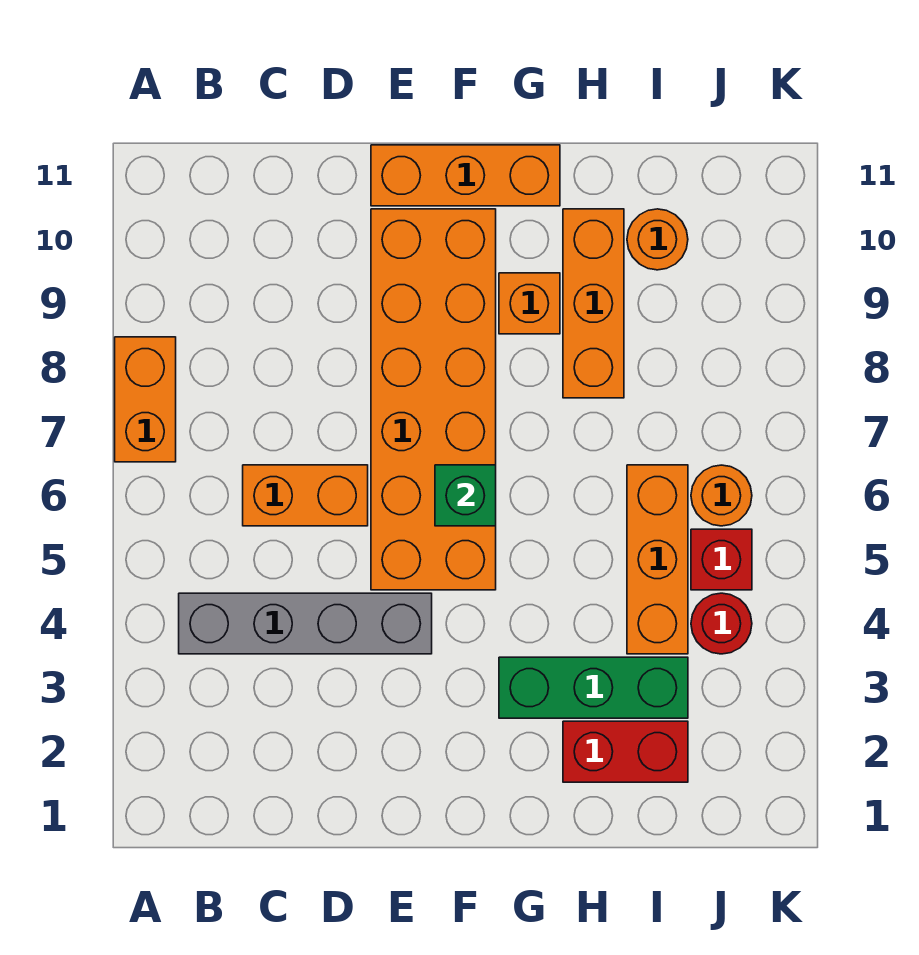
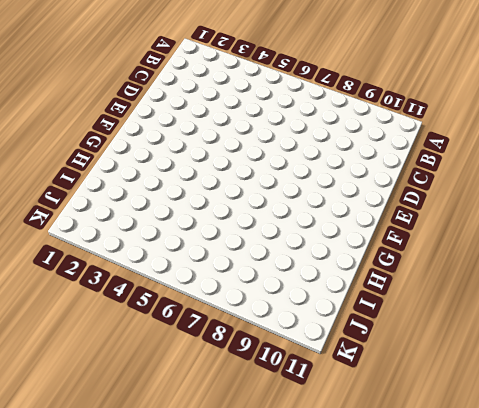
none -> orange 1x2 brick [115,337,176,462]
none -> grey 1x4 brick [179,593,432,654]
none -> orange 1x2 brick [243,465,368,526]

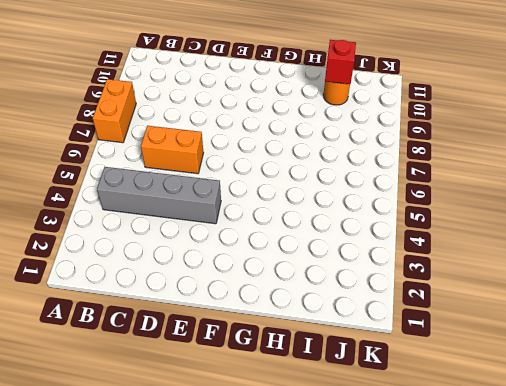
red 1x1 brick [325,40,356,84] -> red 1x1 brick moved to [691,529,752,590]
none -> orange 2x6 brick [371,209,496,590]
none -> orange 1x3 brick [371,145,560,206]
none -> green 1x3 brick [499,657,688,718]

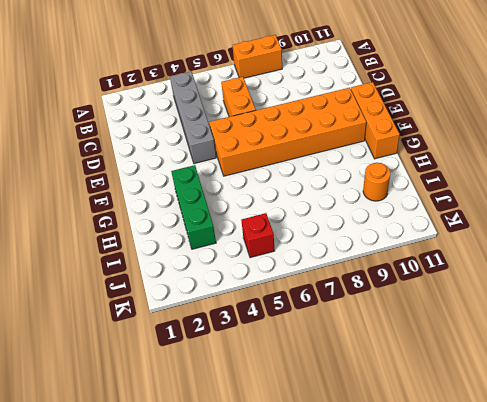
none -> orange 1x1 brick [499,273,560,334]
none -> red 1x2 brick [563,721,688,782]
none -> orange 1x3 brick [563,209,624,398]

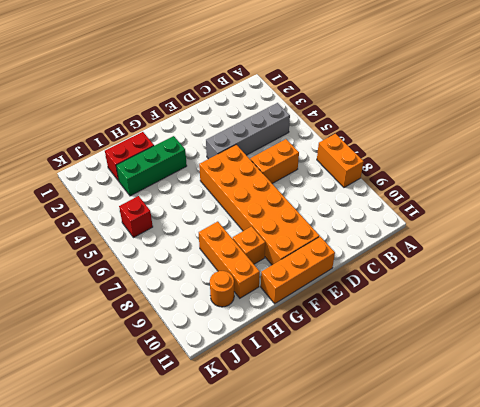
none -> orange 1x3 brick [627,465,688,654]
none -> red 1x1 round brick [691,593,752,654]
none -> orange 1x1 round brick [691,465,752,526]

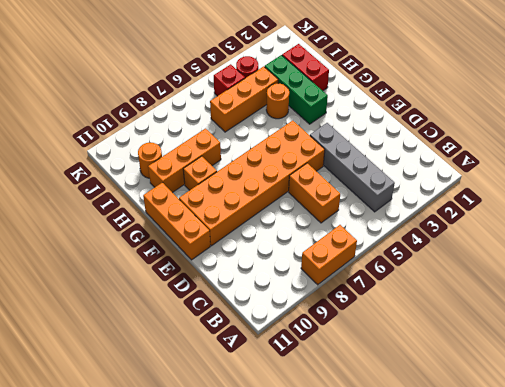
orange 1x1 round brick [266,84,289,119] -> orange 1x1 round brick moved to [691,465,752,526]
none -> green 1x1 brick [435,465,496,526]

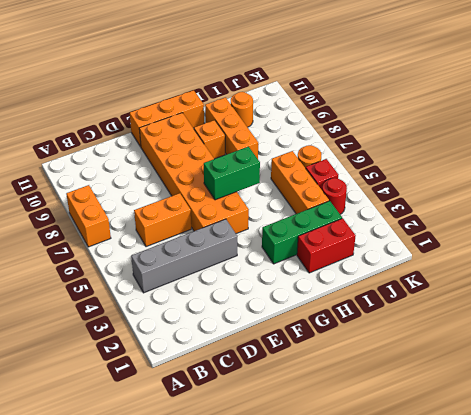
green 1x2 brick [204,147,260,200] -> green 1x1 brick [435,465,496,526]

